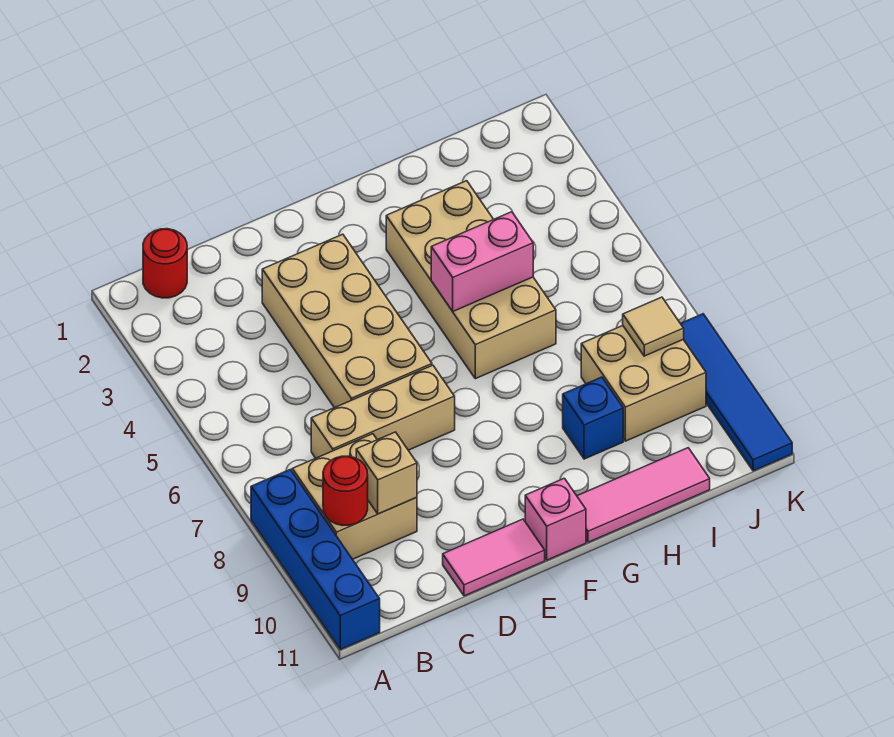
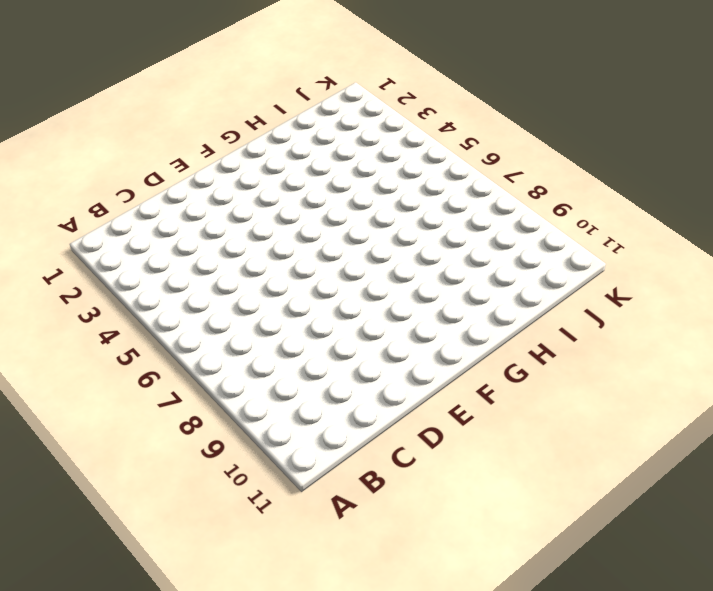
none -> blue 1x4 brick [251,470,380,649]
none -> red 1x1 round brick [143,229,187,298]
none -> tan 2x2 brick [292,434,417,559]

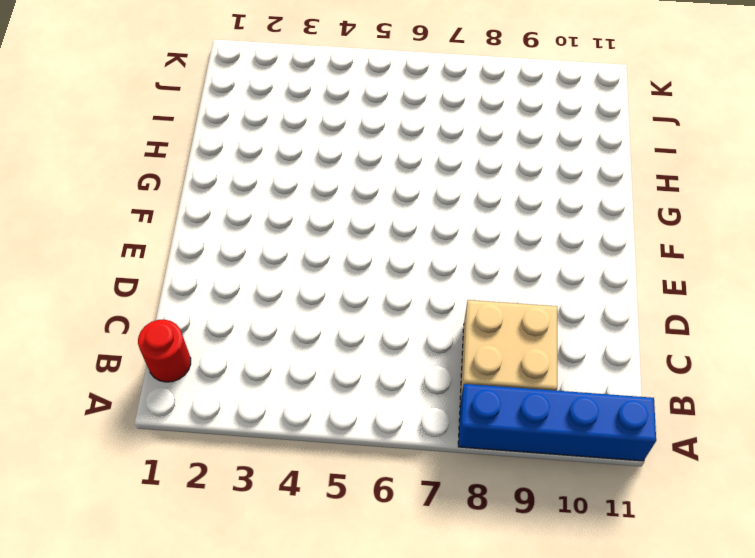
none -> tan 1x3 brick [311,365,455,458]
none -> tan 2x4 brick [262,234,432,408]
none -> pink 1x2 tile [443,519,545,596]

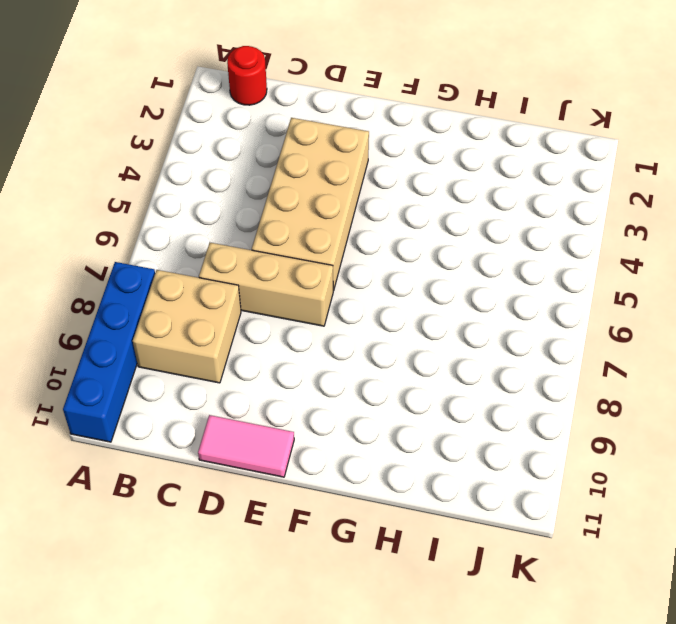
none -> pink 1x1 brick [525,478,586,560]
none -> tan 2x4 brick [386,181,556,379]
none -> pink 1x3 tile [577,448,710,542]

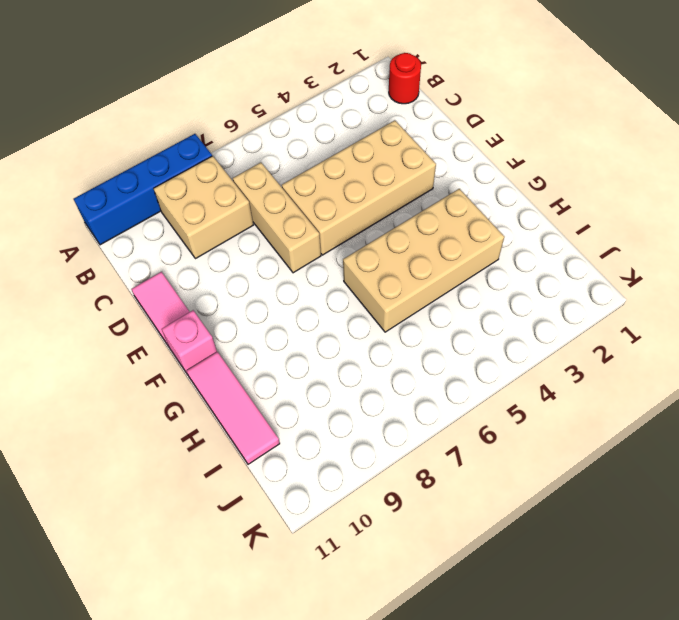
none -> blue 1x1 brick [563,377,623,459]
none -> tan 2x2 brick [581,326,706,441]
none -> blue 1x4 tile [680,314,792,471]

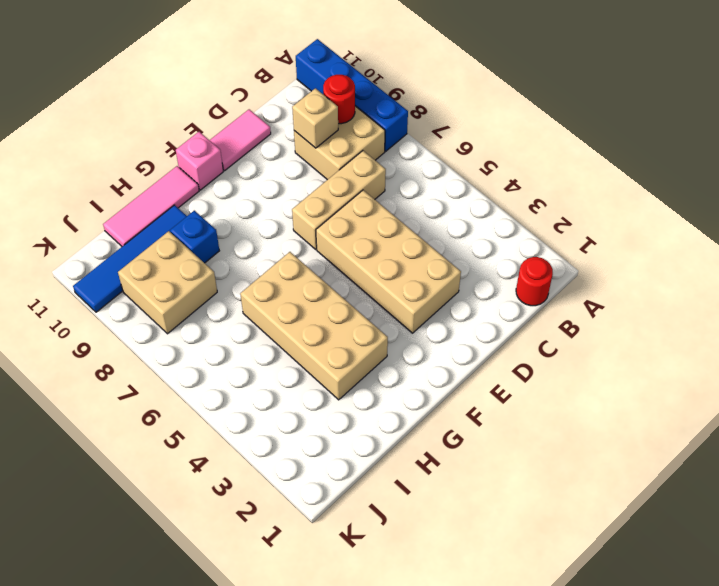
blue 1x4 tile [73,205,187,312] -> blue 1x4 tile turned to [680,314,792,471]
none -> pink 1x2 brick [431,212,533,311]
none -> tan 1x1 tile [623,297,684,356]

